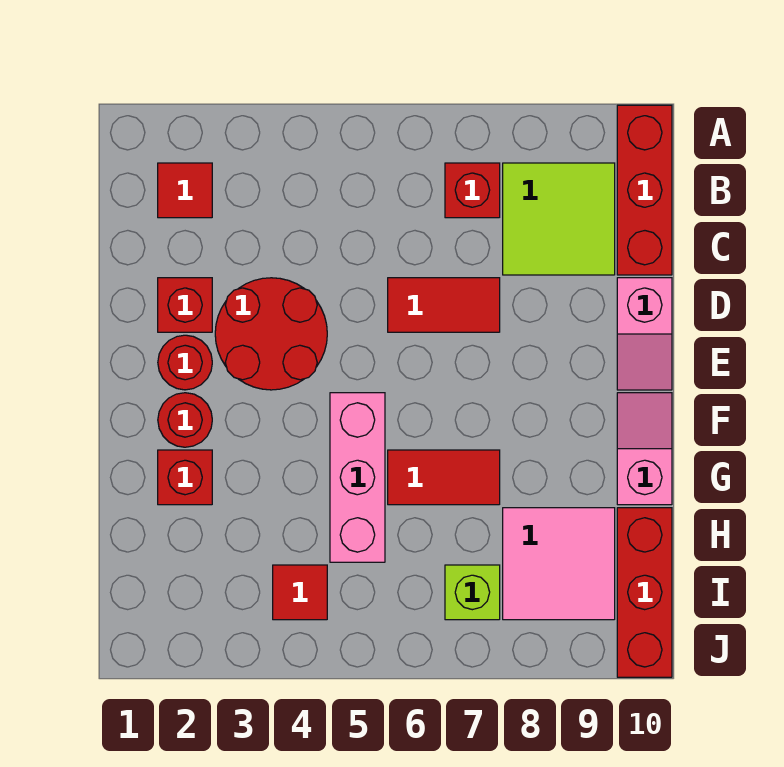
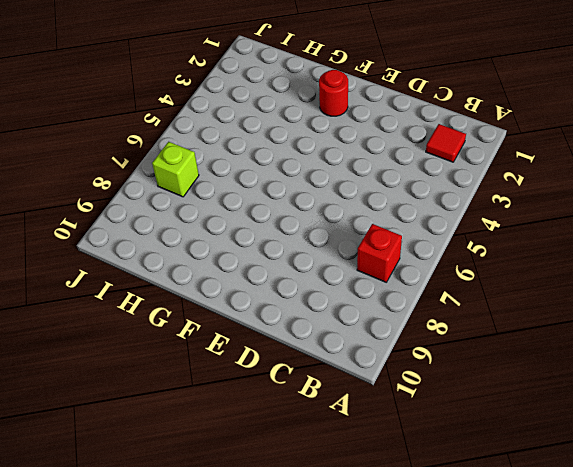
none -> red 1x3 brick [617,105,672,275]
none -> lime 2x2 tile [503,163,615,275]
none -> red 1x1 brick [158,278,212,332]

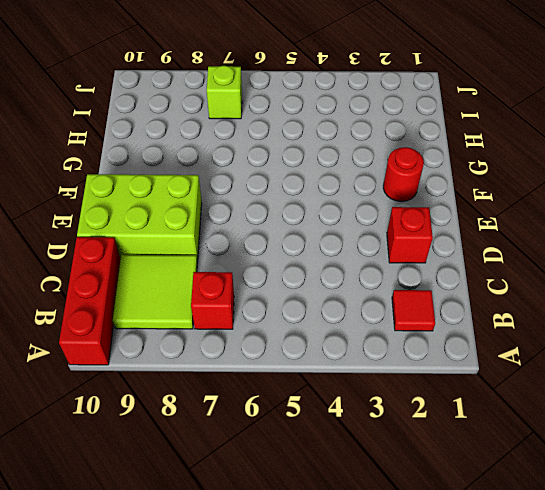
lime 2x3 brick [77,174,202,261] -> pink 1x2 slope [617,278,672,390]
none -> red 2x2 round brick [215,278,327,390]
none -> red 1x2 tile [388,278,500,332]
none -> red 1x1 round brick [158,335,212,390]

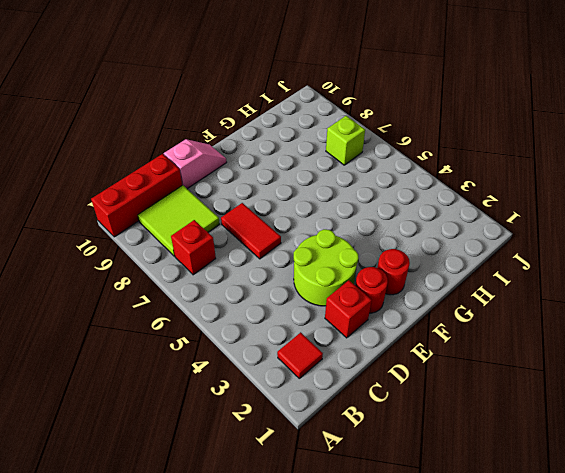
lime 2x2 round brick [294,229,359,306] -> red 2x2 round brick [215,278,327,390]
none -> pink 1x3 brick [330,393,385,562]
none -> pink 1x2 slope [617,393,672,505]
none -> red 1x1 brick [158,450,212,505]

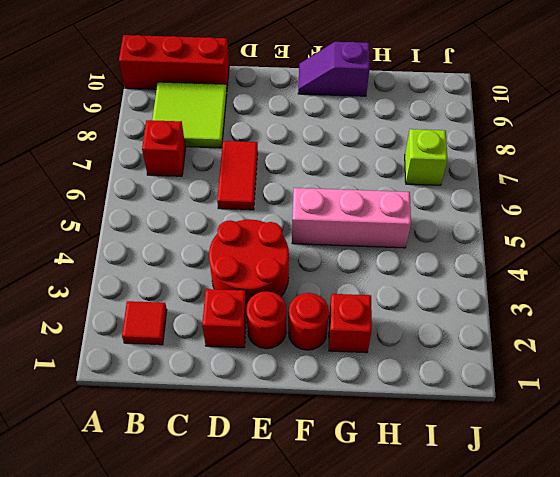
purple 1x2 slope [298,42,370,96] -> pink 1x2 slope [617,393,672,505]
none -> pink 1x2 slope [617,278,672,390]
none -> red 1x2 tile [388,450,500,505]
none -> pink 2x2 tile [503,508,615,620]

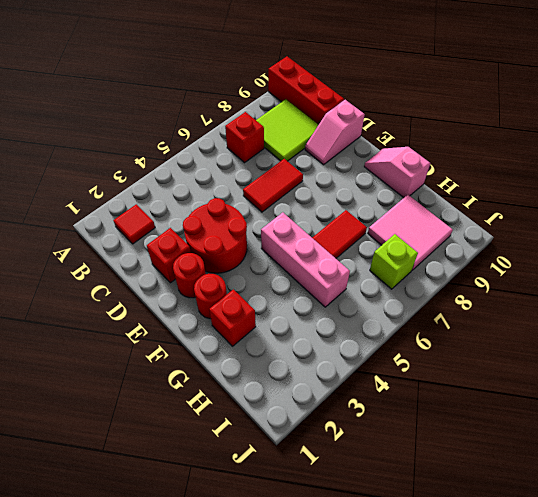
pink 1x2 slope [305,100,365,165] -> pink 1x2 slope turned to [617,278,672,390]
none -> red 1x3 brick [617,508,672,677]
none -> red 1x1 tile [273,565,327,620]

